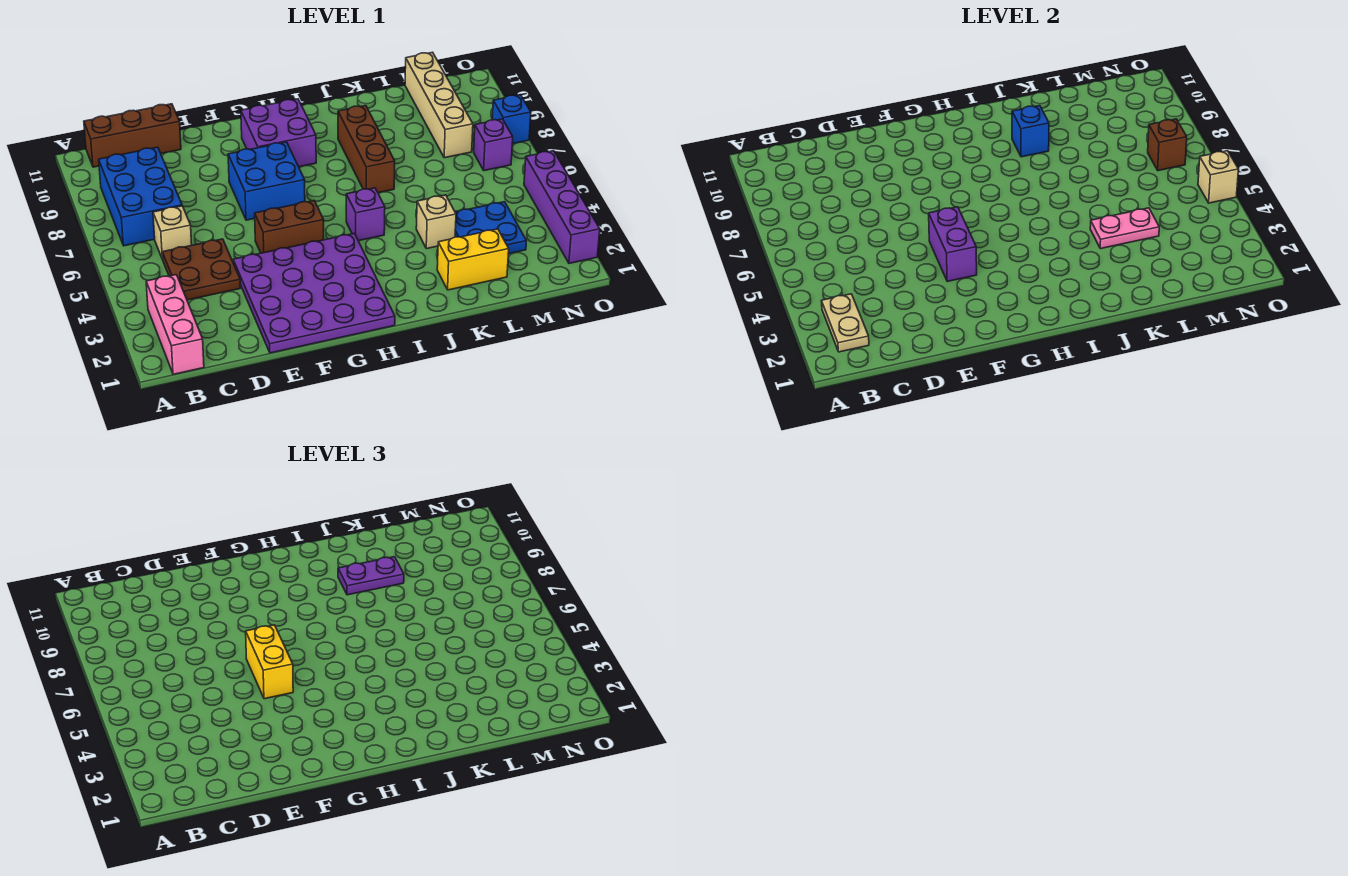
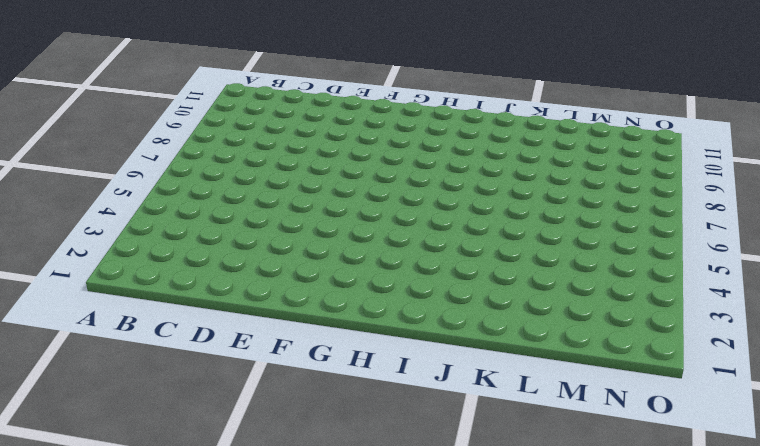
none -> pink 1x3 brick [146,275,204,374]
none -> blue 2x3 brick [99,147,182,246]
none -> brown 1x3 brick [84,104,181,167]

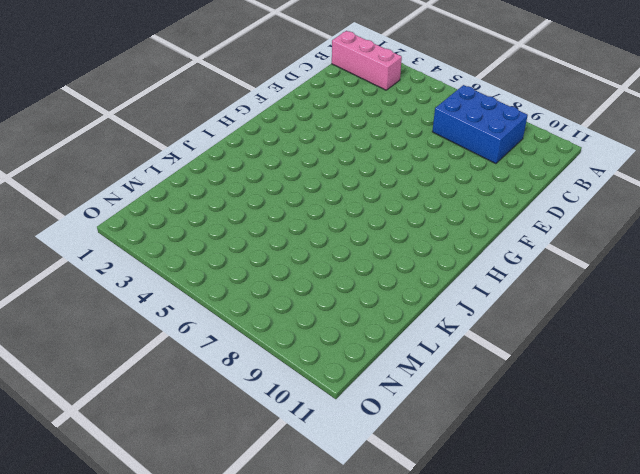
none -> brown 1x3 brick [84,104,181,167]
none -> brown 2x2 plate [162,239,241,300]
none -> tan 1x1 brick [153,206,192,259]

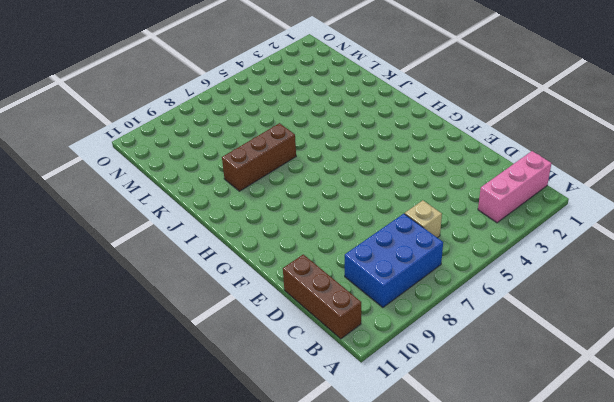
none -> brown 2x2 plate [162,239,241,300]
none -> purple 4x4 plate [233,233,395,353]
none -> brown 1x2 brick [255,201,324,253]

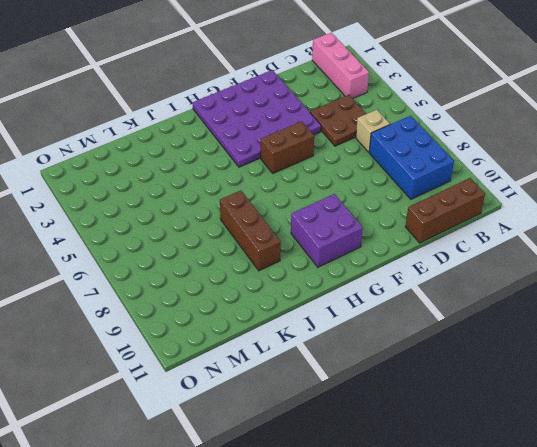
none -> blue 2x2 brick [228,142,305,220]
none -> purple 1x1 brick [346,188,385,241]
none -> yellow 1x2 brick [437,229,509,290]

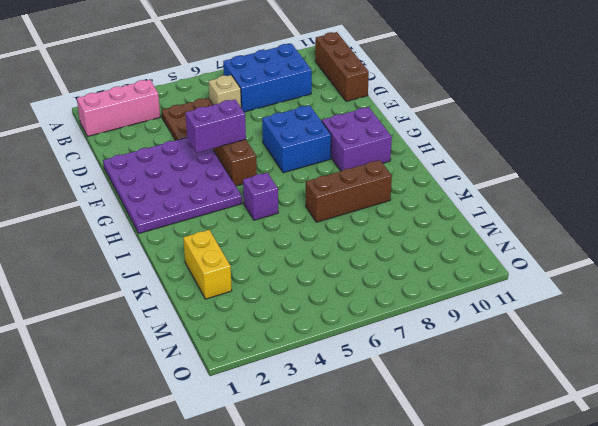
none -> tan 1x1 brick [416,195,456,249]
none -> blue 2x2 plate [455,202,526,254]
none -> tan 1x4 brick [405,52,473,158]

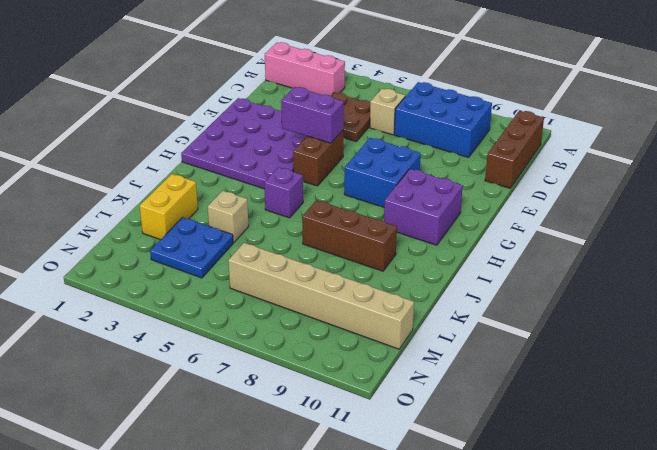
tan 1x6 brick [228,243,414,349] -> tan 1x4 brick [405,52,473,158]
none -> purple 1x1 brick [474,119,513,171]
none -> purple 1x4 brick [524,151,600,263]
none -> blue 1x1 brick [492,95,531,144]

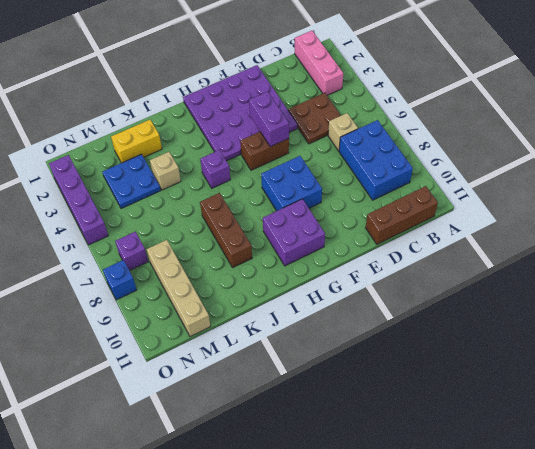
none -> tan 1x2 plate [822,294,869,352]
none -> blue 1x1 brick [1012,106,1049,157]
none -> pink 1x2 plate [1090,208,1159,249]

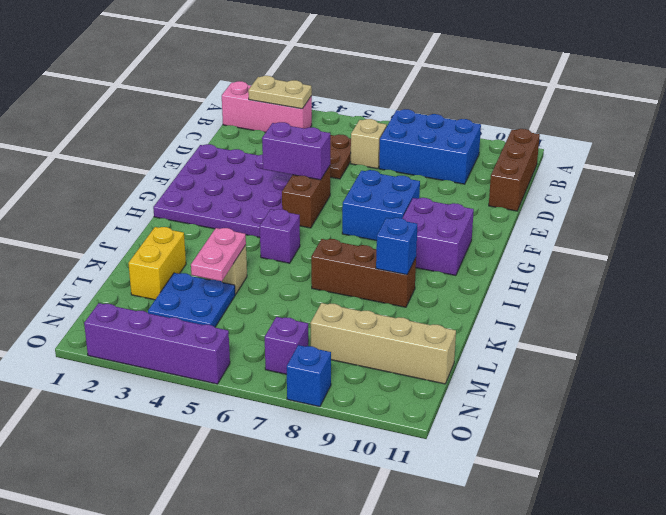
none -> brown 1x1 brick [1148,119,1187,171]
none -> tan 1x1 brick [1198,151,1238,203]
none -> yellow 1x2 brick [246,625,293,699]

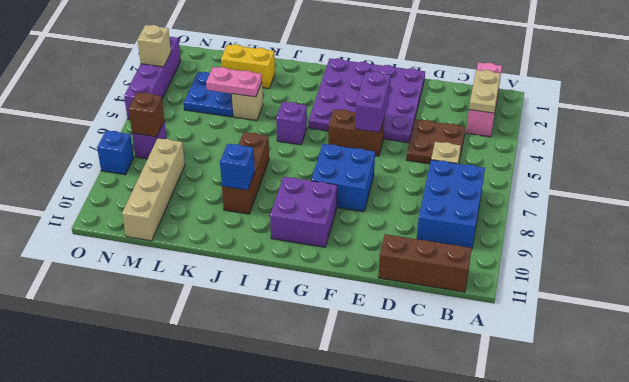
tan 1x1 brick [138,25,171,67] -> tan 1x1 brick moved to [1198,151,1238,203]
none -> yellow 1x2 brick [246,625,293,699]
none -> purple 1x2 plate [338,557,404,595]

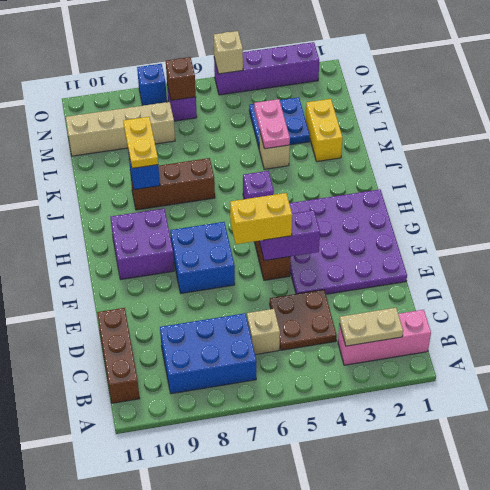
yellow 1x2 plate [123,117,158,168] -> purple 1x2 plate [338,557,404,595]

